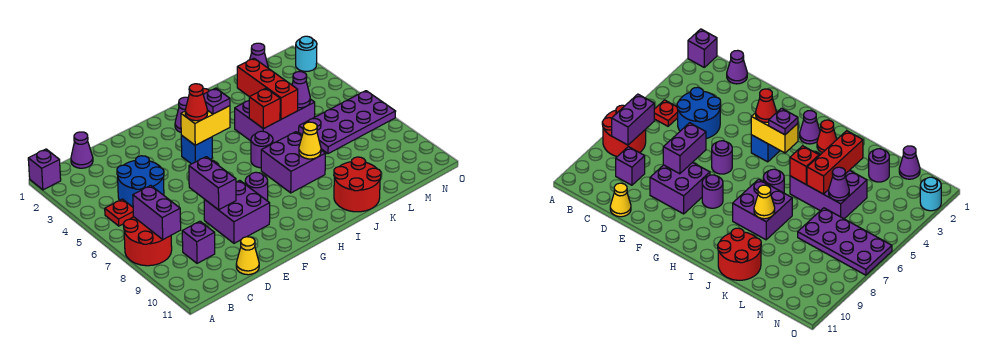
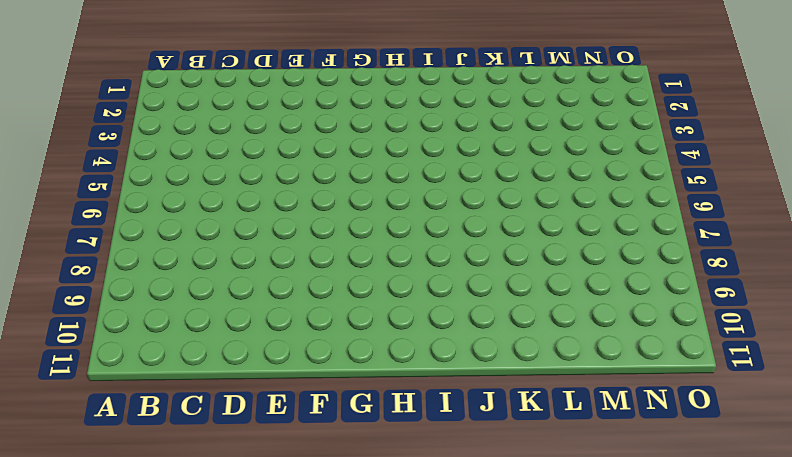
none -> purple 1x1 brick [28,149,61,190]
none -> red 2x2 round brick [123,217,172,266]
none -> red 1x1 plate [105,199,134,226]
none -> purple 1x1 cone [71,132,93,168]

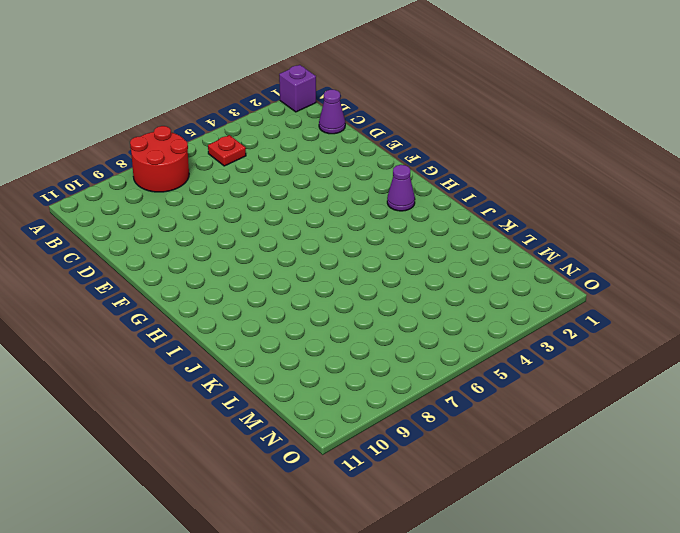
none -> blue 2x2 round brick [117,156,164,207]
none -> purple 1x1 brick [182,221,215,263]
none -> yellow 1x1 cone [236,237,259,275]
none -> purple 2x2 brick [204,180,270,243]

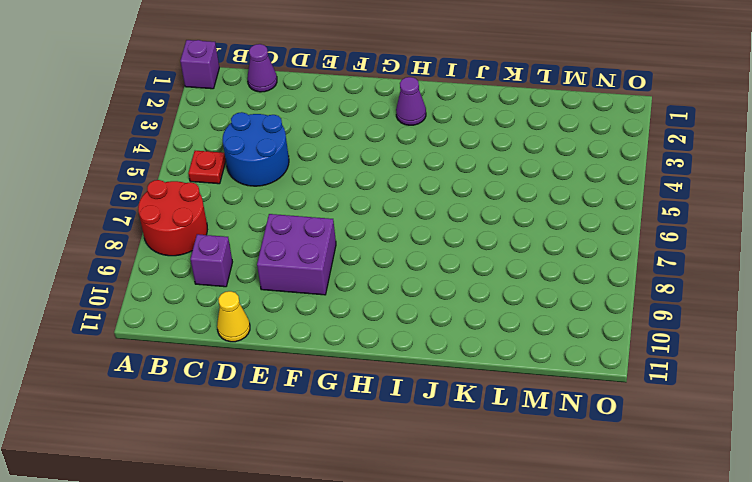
none -> purple 1x1 round brick [712,141,732,174]
none -> blue 1x1 brick [181,135,213,164]
none -> purple 1x1 round brick [245,172,268,201]
none -> red 1x1 cone [817,120,837,153]

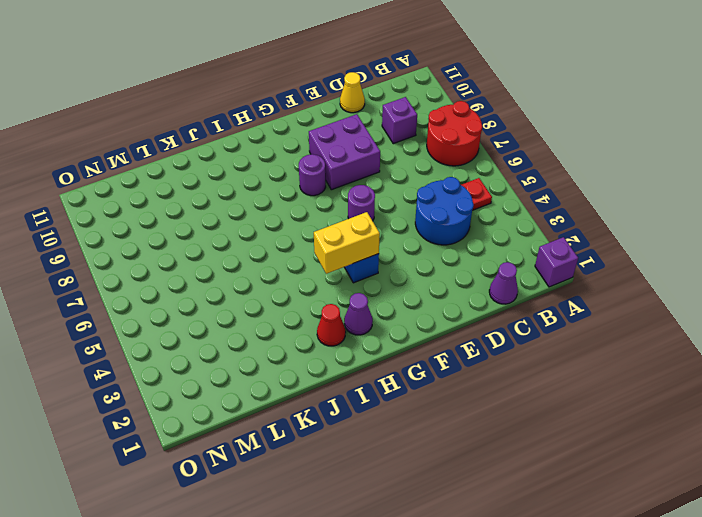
none -> purple 1x1 round brick [251,131,273,168]
none -> purple 2x2 brick [261,132,326,193]
none -> purple 2x3 brick [235,99,315,143]
none -> red 2x2 round brick [334,157,381,212]

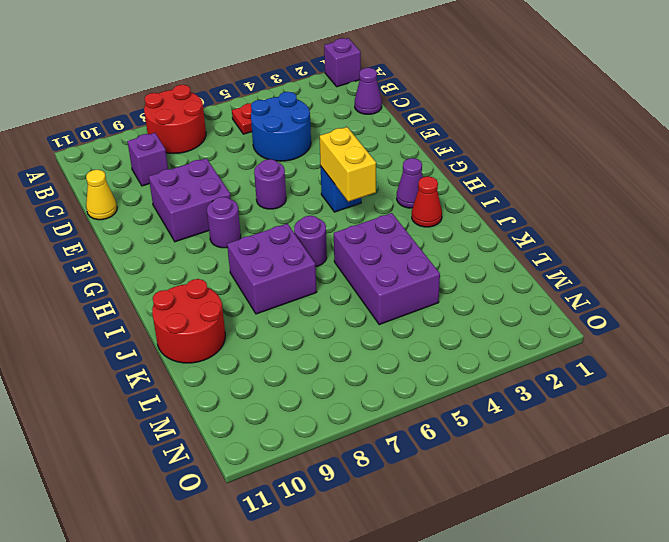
none -> purple 1x1 round brick [869,149,889,182]
none -> purple 2x4 plate [299,91,396,154]
none -> purple 1x1 cone [250,43,268,68]
none -> cyan 1x1 round brick [296,36,317,71]

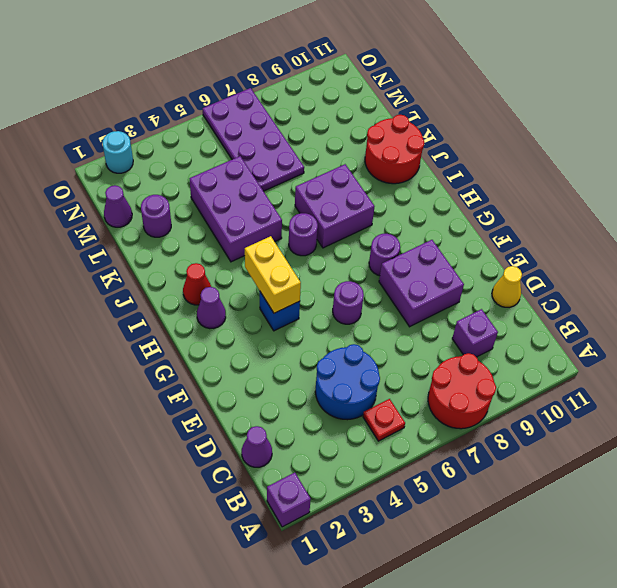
none -> purple 1x2 brick [133,185,181,239]
none -> purple 1x2 brick [189,157,236,210]
none -> red 1x1 brick [249,88,280,129]
none -> yellow 1x1 cone [299,122,321,159]

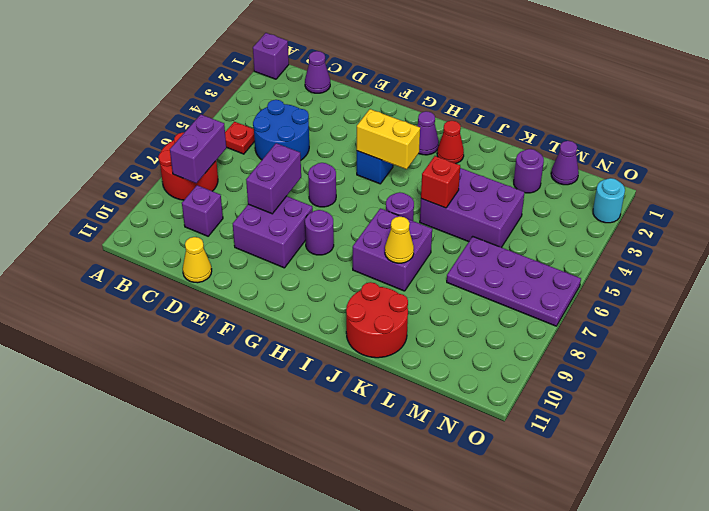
none -> red 1x3 brick [237,58,298,119]
none -> purple 1x1 cone [292,72,310,108]
none -> red 1x1 cone [185,84,208,121]
none -> purple 1x1 plate [203,88,230,114]

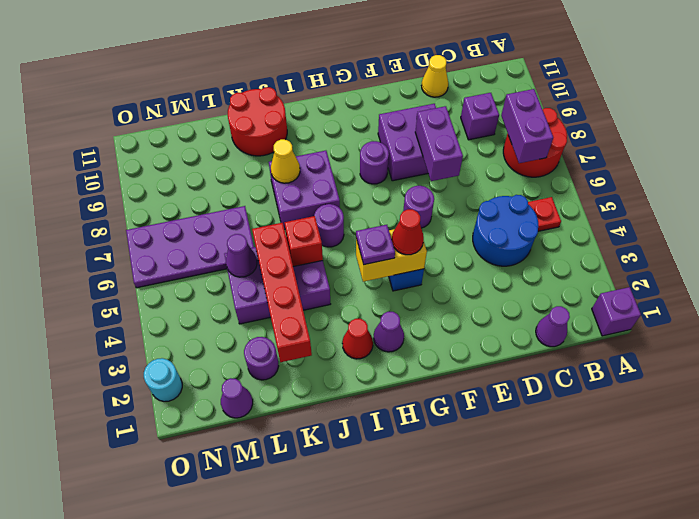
red 1x4 brick [252,223,312,362] -> red 1x3 brick [237,58,298,119]

